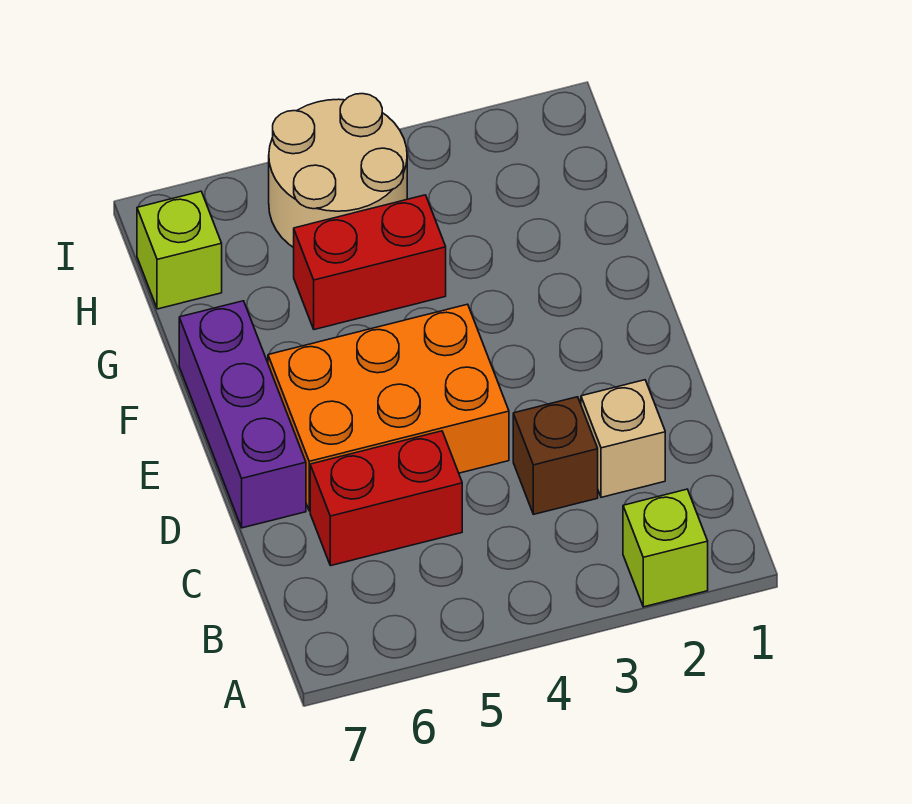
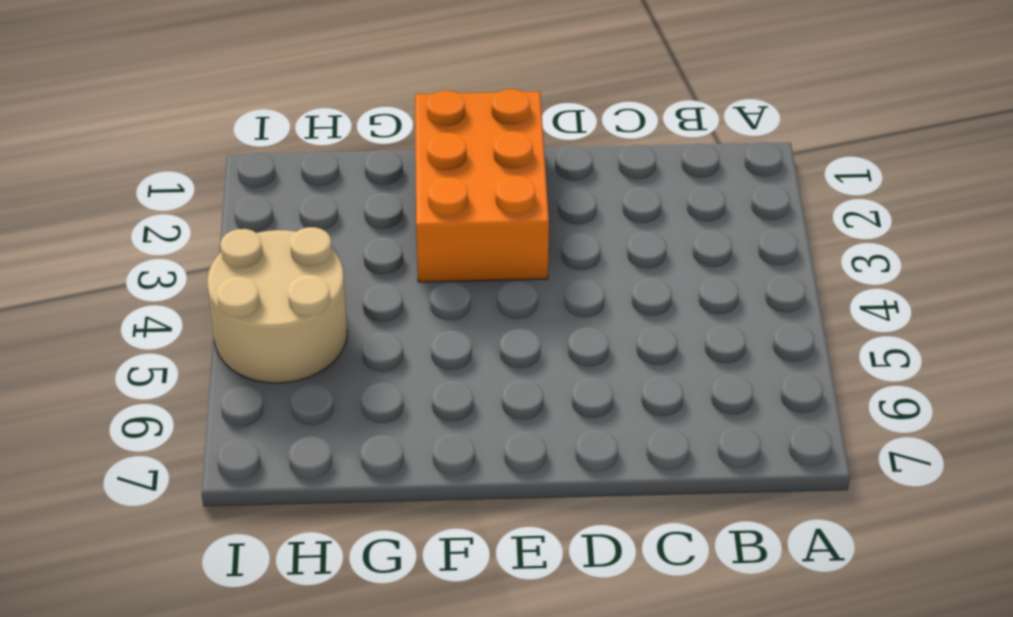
orange 2x3 brick [415,89,549,282] -> orange 2x3 brick moved to [268,304,509,511]
none -> lime 1x1 brick [623,489,708,607]
none -> tan 1x1 brick [581,380,665,497]

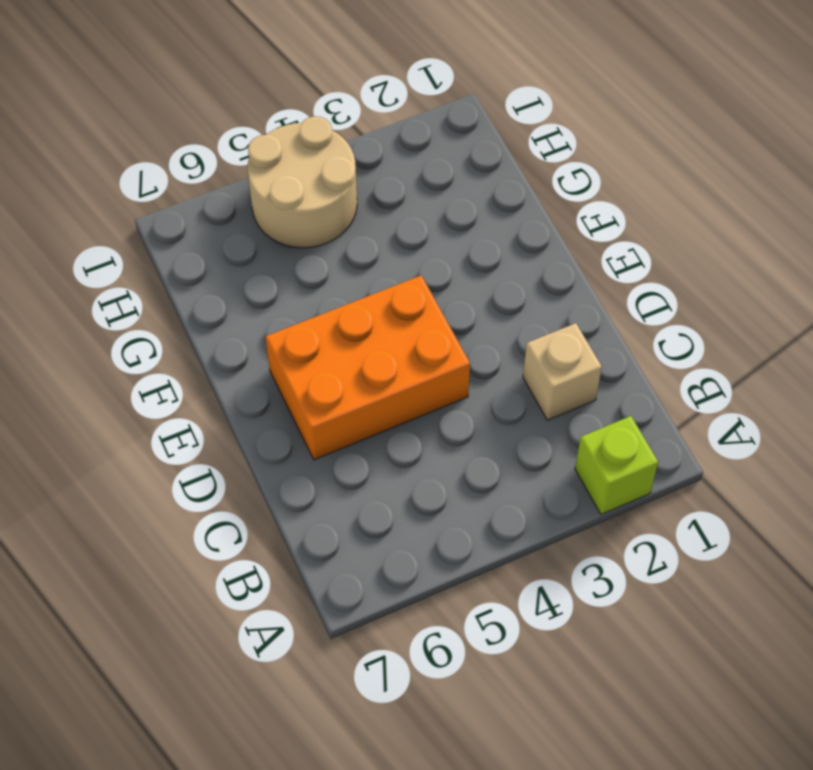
none -> brown 1x1 brick [513,397,598,514]
none -> red 1x2 brick [310,431,462,566]

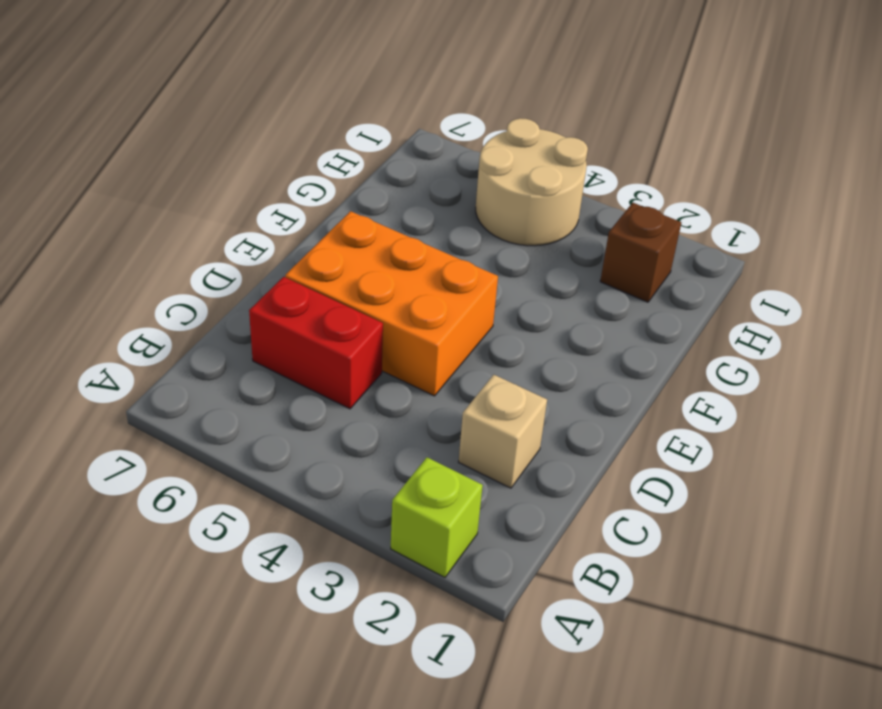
brown 1x1 brick [600,203,681,302] -> brown 1x1 brick moved to [513,397,598,514]
none -> purple 1x3 brick [179,301,306,528]
none -> red 1x2 brick [294,195,446,330]

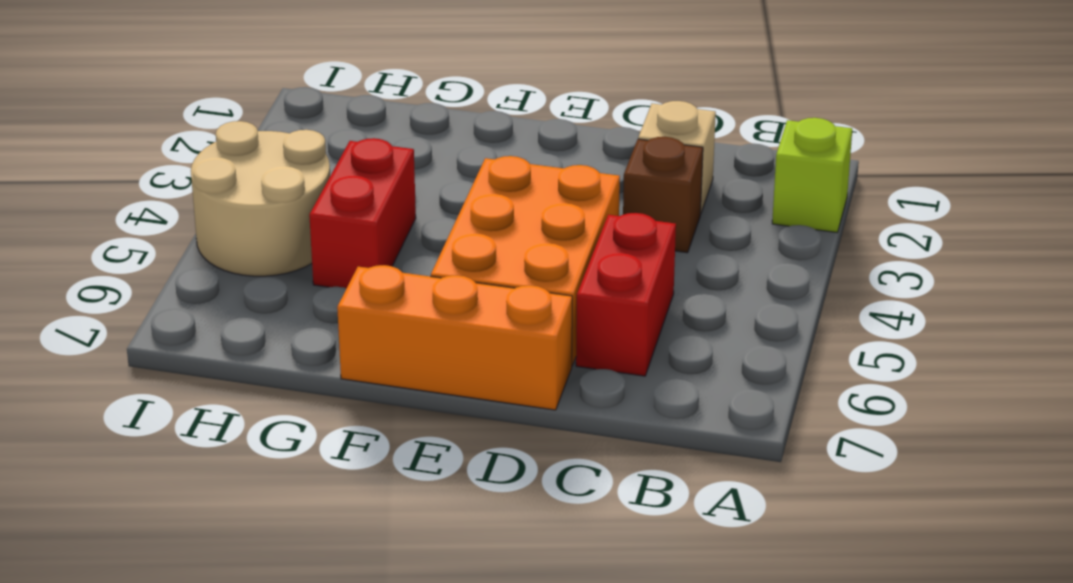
orange 1x3 brick [337,265,572,410] -> purple 1x3 brick [179,301,306,528]
none -> lime 1x1 brick [137,191,222,309]

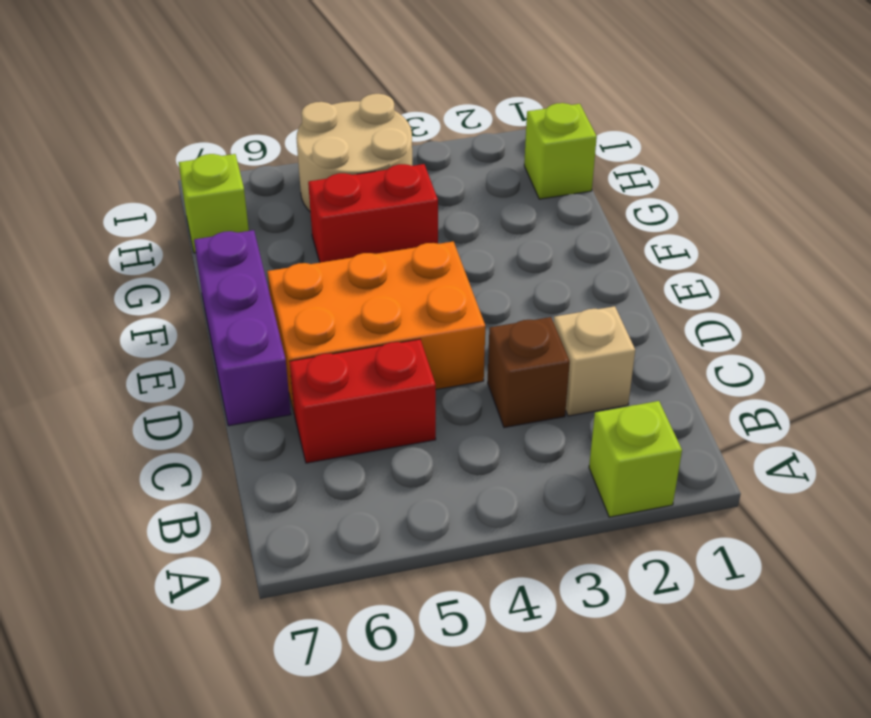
lime 1x1 brick [524,103,597,199] -> none

